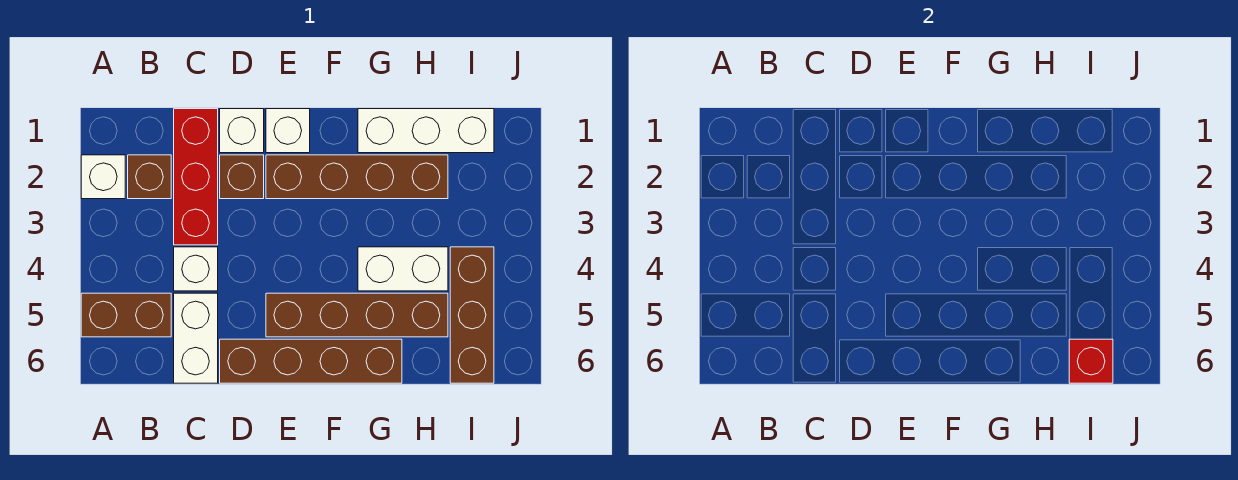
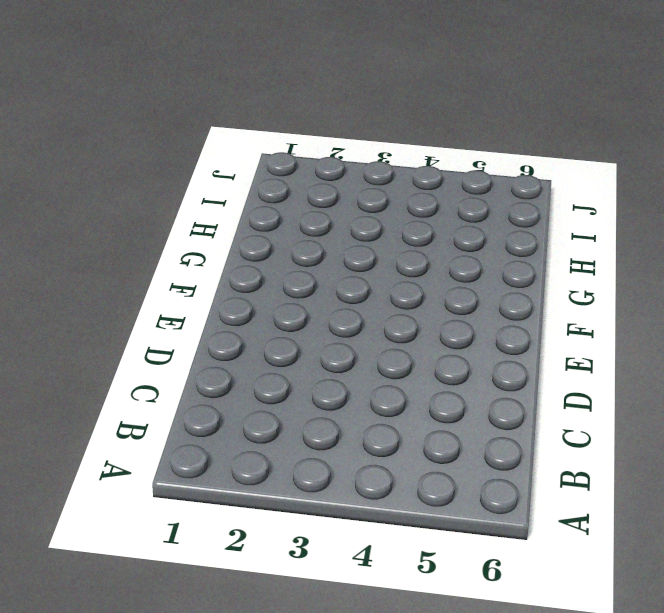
none -> white 1x1 brick [81,155,125,199]
none -> brown 1x2 brick [81,293,171,337]
none -> brown 1x1 brick [128,155,171,199]

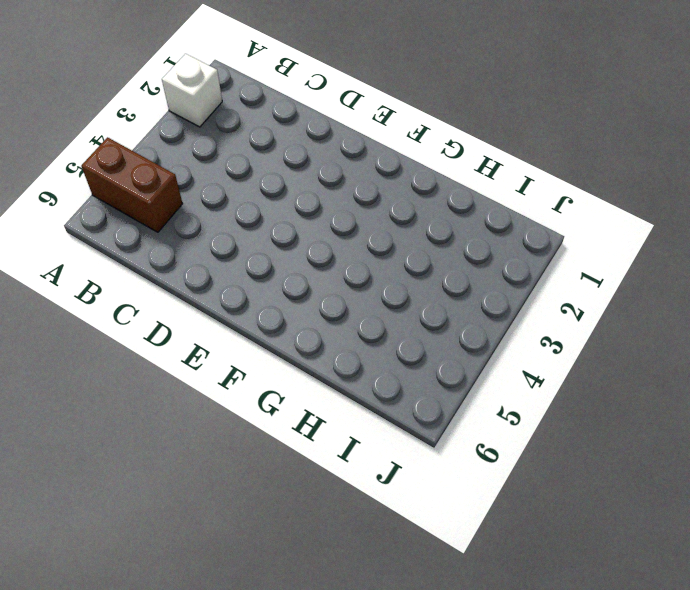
none -> brown 1x1 brick [128,155,171,199]
none -> red 1x3 brick [174,109,218,245]
none -> white 1x1 brick [174,247,218,291]

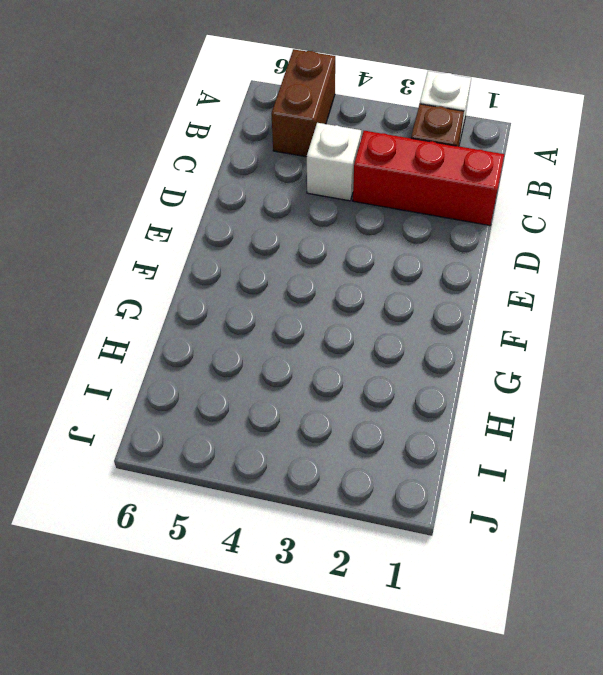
none -> white 1x2 brick [174,293,218,383]
none -> white 1x1 brick [220,109,264,153]
none -> brown 1x1 brick [220,155,264,199]

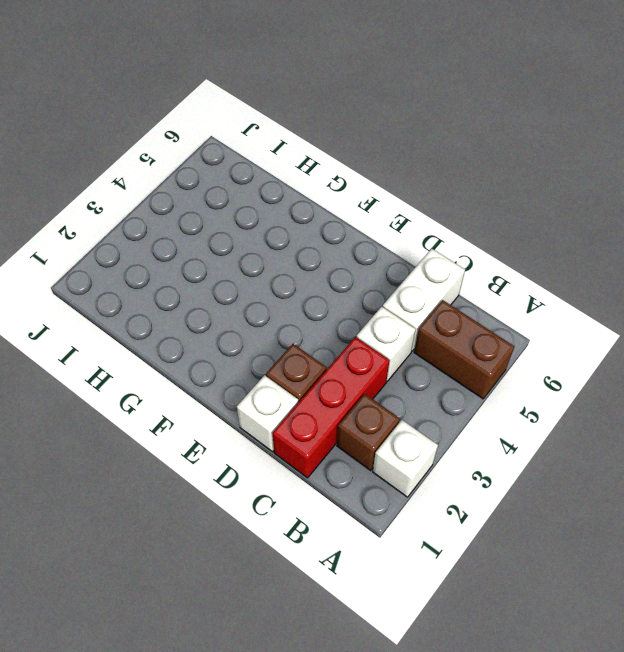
none -> brown 1x4 brick [220,339,402,383]
none -> white 1x1 brick [266,109,310,153]
none -> brown 1x4 brick [266,155,448,199]

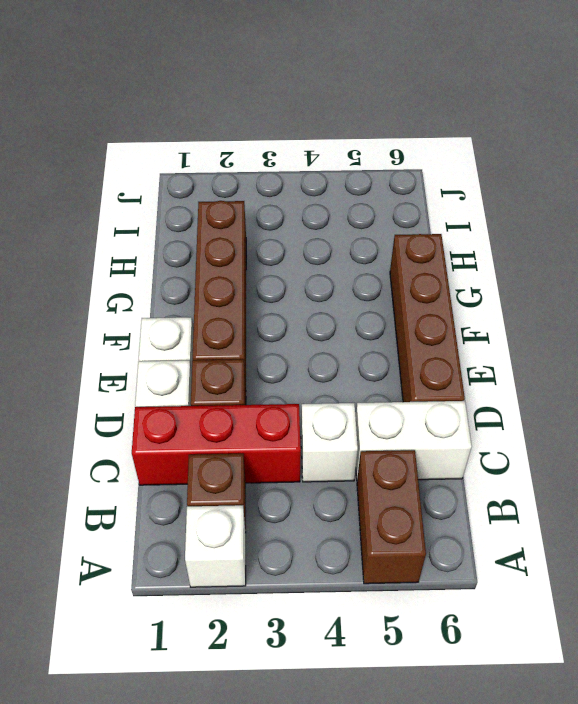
none -> brown 1x4 brick [266,293,448,337]
none -> white 1x3 brick [358,109,494,153]
none -> white 1x2 brick [358,247,448,291]

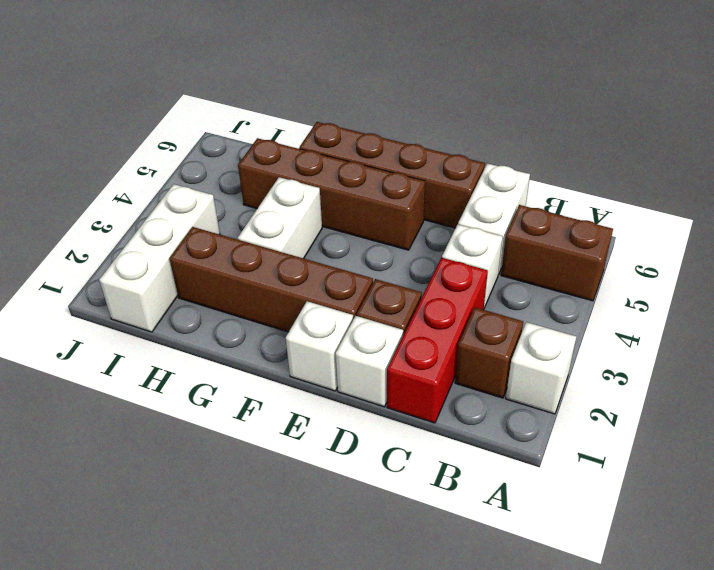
white 1x2 brick [238,177,322,258] -> white 1x2 brick turned to [358,247,448,291]
white 1x3 brick [99,184,220,332] -> white 1x3 brick turned to [358,109,494,153]
none -> brown 1x3 brick [450,247,494,383]
none -> red 1x1 brick [1069,339,1113,383]

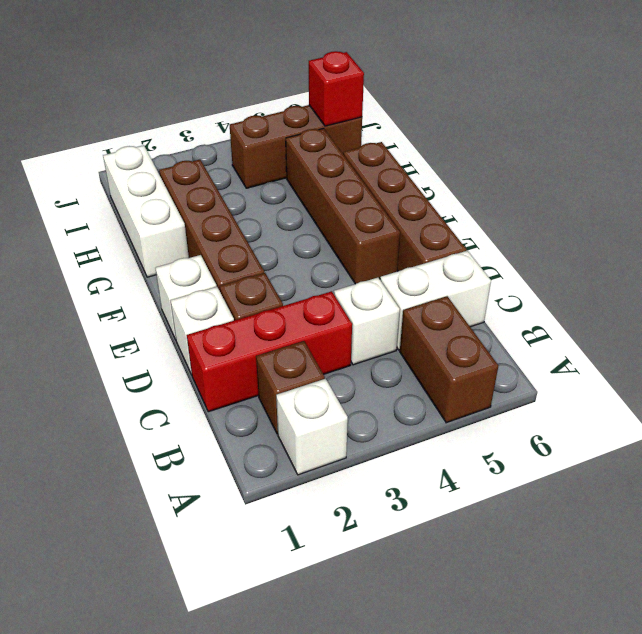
none -> white 1x2 brick [358,247,448,291]

